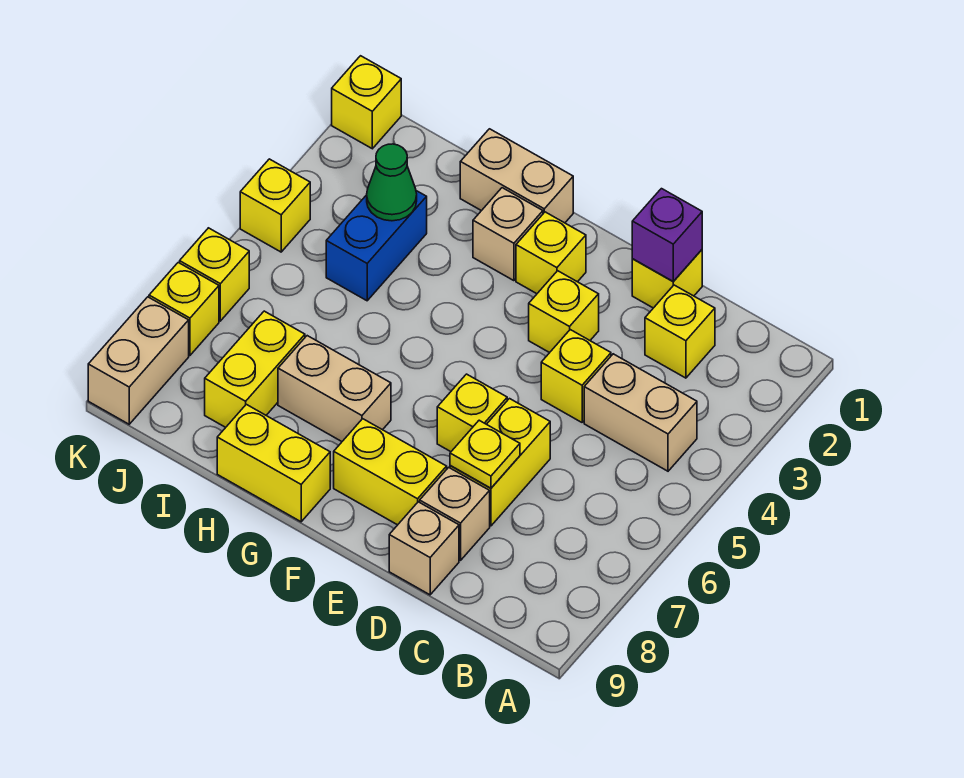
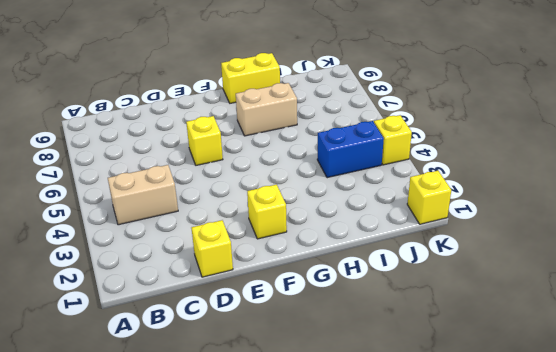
blue 1x2 brick [317,121,384,178] -> blue 1x2 brick turned to [326,191,427,301]
none -> yellow 1x1 brick [645,285,715,378]
none -> yellow 1x1 brick [541,330,611,422]
none -> yellow 1x2 brick [450,399,550,526]

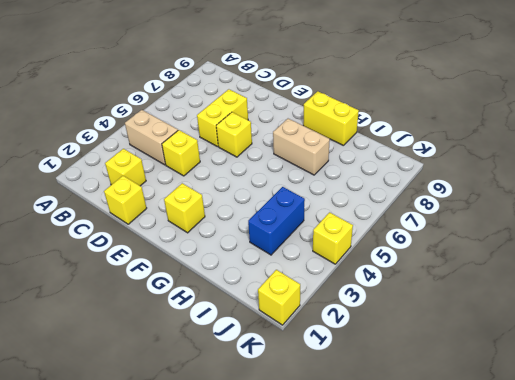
none -> tan 1x1 brick [420,467,490,560]
none -> tan 1x1 brick [389,502,459,595]
none -> yellow 1x1 brick [529,271,599,353]

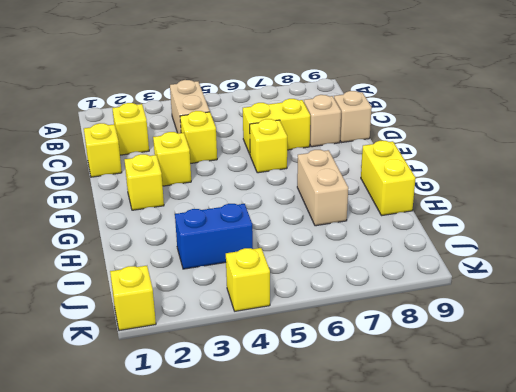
none -> yellow 1x2 brick [334,419,447,525]
none -> tan 1x2 brick [460,129,573,223]
none -> tan 1x1 brick [473,188,543,281]

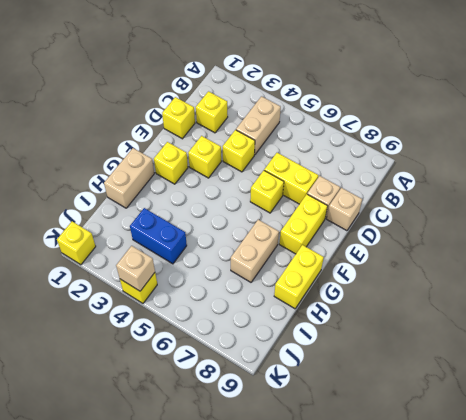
tan 1x1 brick [116,246,155,291] -> tan 1x1 brick moved to [473,188,543,281]
none -> yellow 1x2 brick [205,311,305,427]
none -> yellow 1x1 brick [180,228,249,321]
none -> yellow 1x1 brick [149,263,219,355]

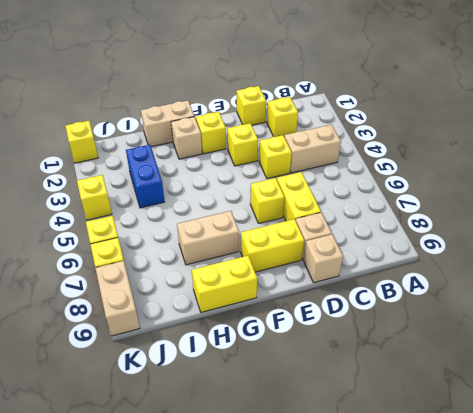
none -> yellow 1x2 brick [205,311,305,427]
none -> purple 1x1 brick [632,189,702,281]
none -> yellow 1x1 plate [450,420,520,488]

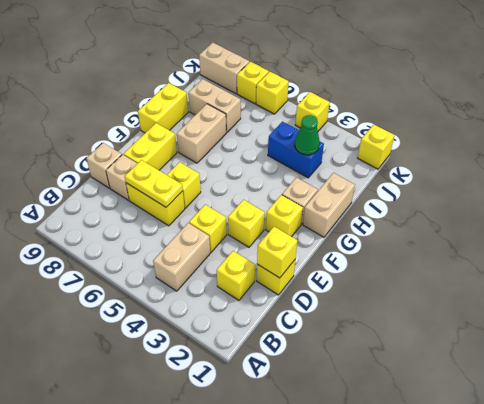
yellow 1x1 brick [257,227,297,278] -> purple 1x1 brick [632,189,702,281]
yellow 1x2 plate [125,160,183,207] -> yellow 1x1 plate [450,420,520,488]
tan 1x2 brick [188,79,241,133] -> yellow 1x2 brick [205,311,305,427]

